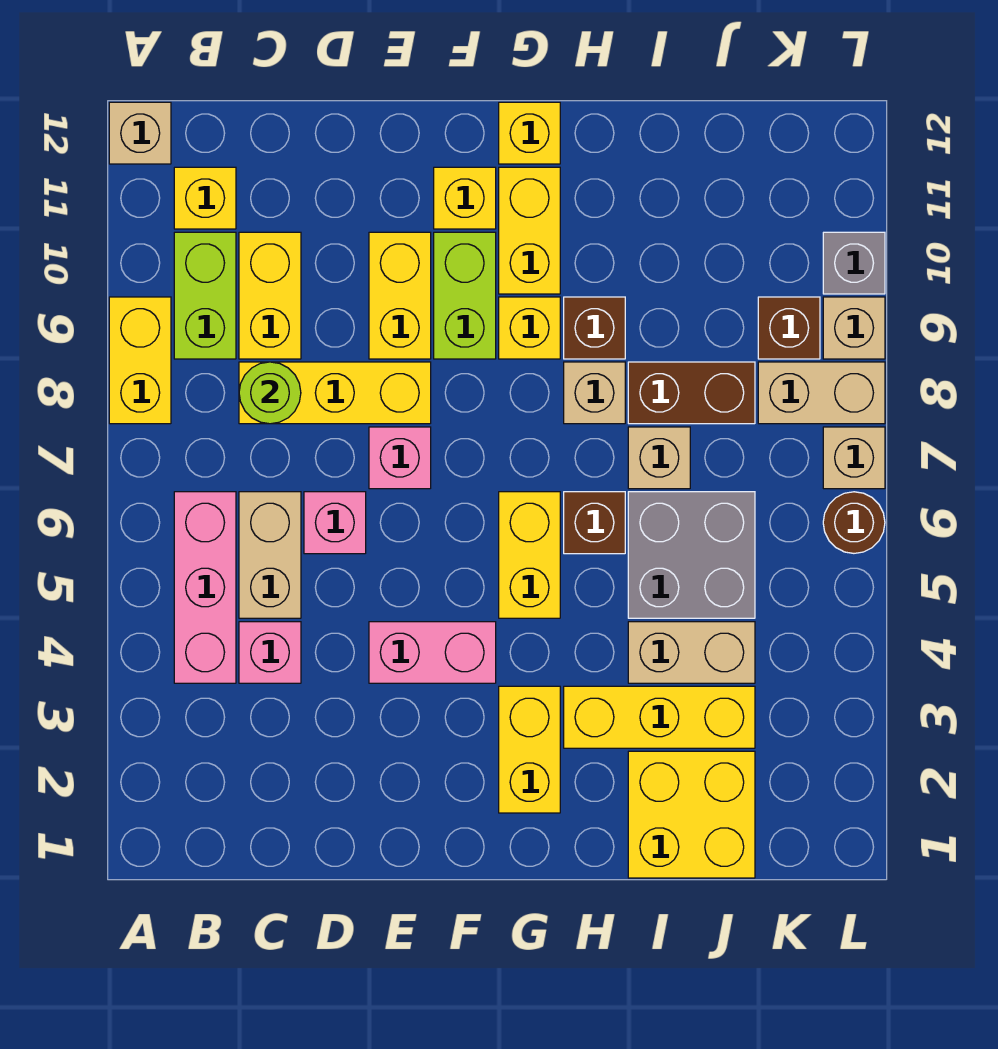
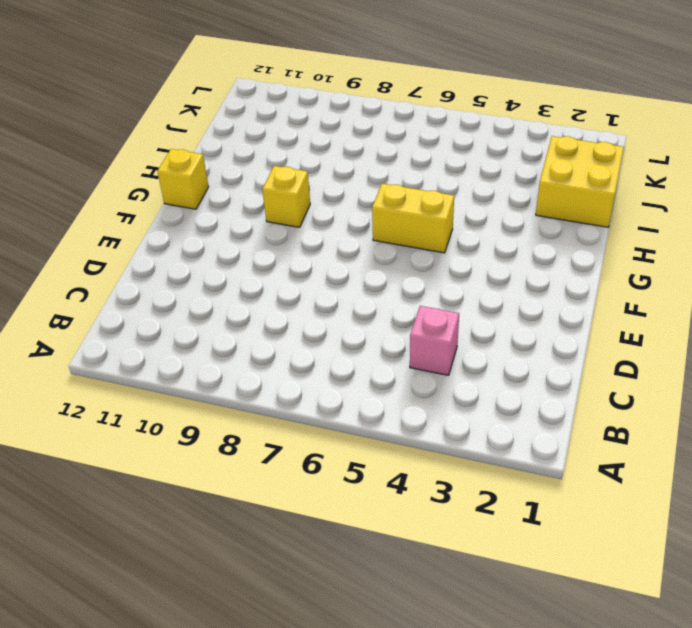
none -> yellow 1x2 brick [109,297,171,424]
none -> tan 1x1 brick [109,102,171,164]
none -> pink 1x3 brick [174,492,236,683]
none -> lime 1x2 brick [174,232,236,359]

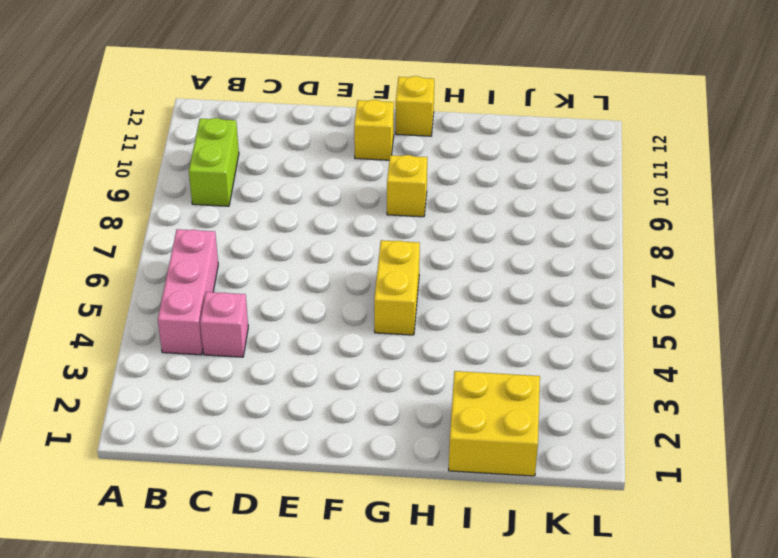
none -> yellow 1x2 brick [109,297,171,424]
none -> tan 1x1 brick [109,102,171,164]
none -> yellow 1x1 brick [174,167,236,229]
none -> tan 1x2 brick [239,492,301,618]

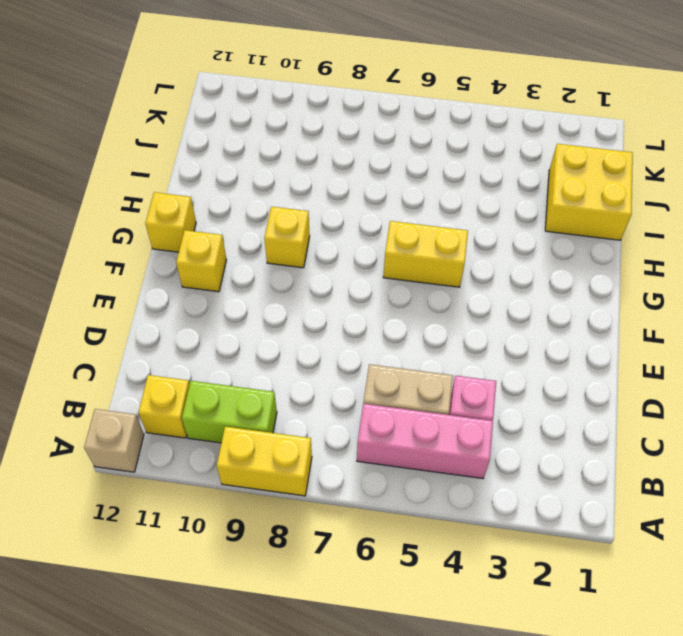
none -> yellow 1x3 brick [239,362,431,424]
none -> yellow 1x2 brick [239,232,301,359]
none -> pink 1x1 brick [304,492,366,554]
none -> pink 1x2 brick [369,622,496,683]

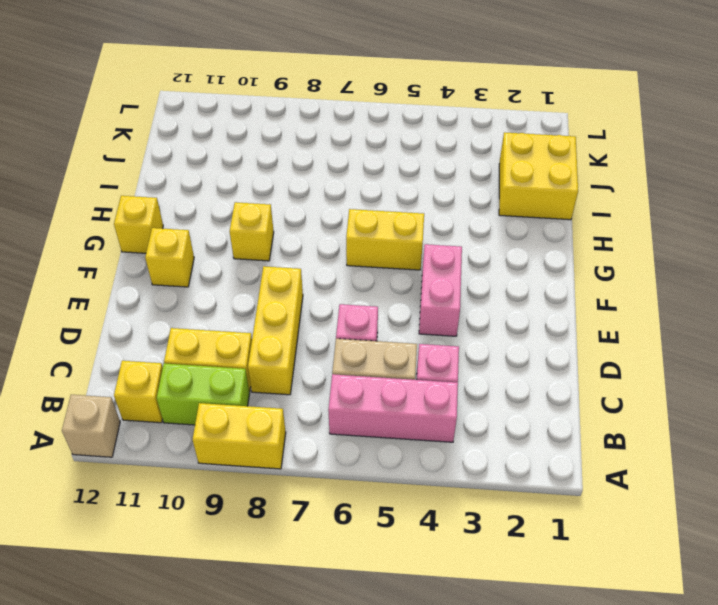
none -> pink 1x1 brick [369,427,431,489]
none -> yellow 1x2 brick [369,232,431,359]
none -> lime 1x2 brick [434,232,496,359]
none -> yellow 1x2 brick [499,686,560,813]

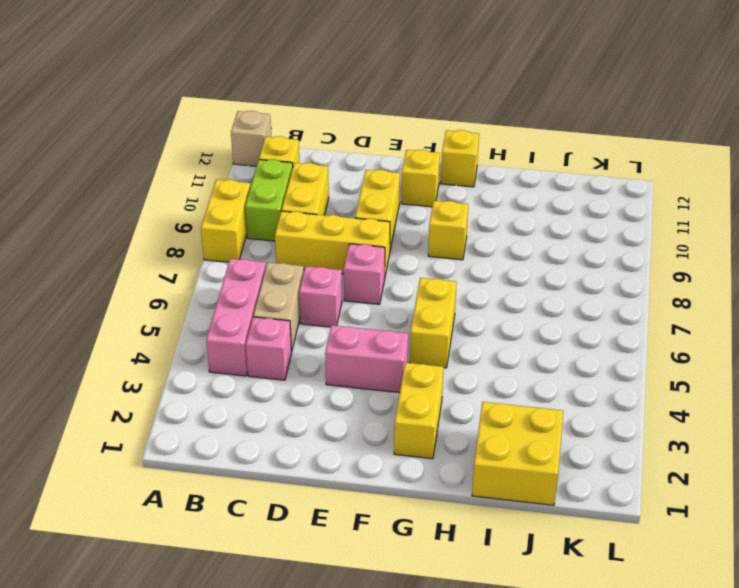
none -> lime 1x2 brick [434,232,496,359]
none -> yellow 1x2 brick [499,167,560,294]
none -> yellow 1x3 brick [564,686,755,748]
none -> brown 1x1 brick [564,492,625,554]

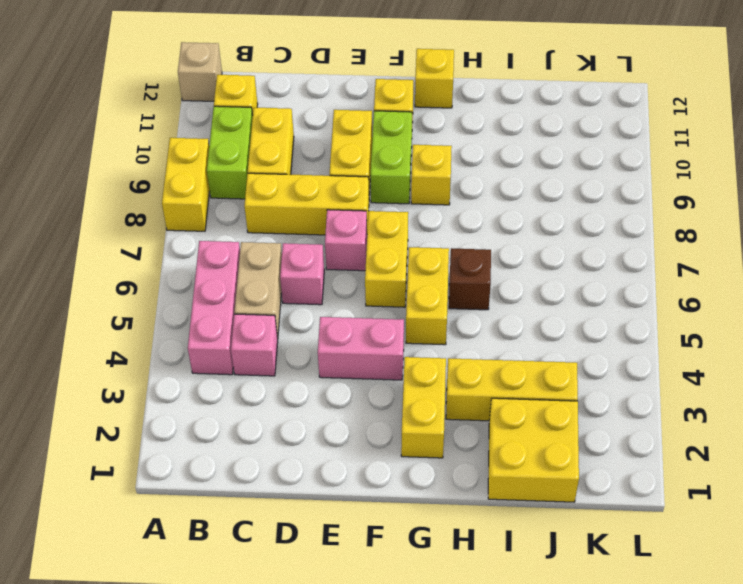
yellow 1x2 brick [365,211,408,307] -> yellow 1x2 brick moved to [499,167,560,294]
none -> tan 1x1 brick [564,362,625,424]
none -> brown 1x1 brick [564,297,625,359]
none -> tan 1x2 brick [628,622,755,683]
none -> grey 2x2 brick [628,492,755,618]

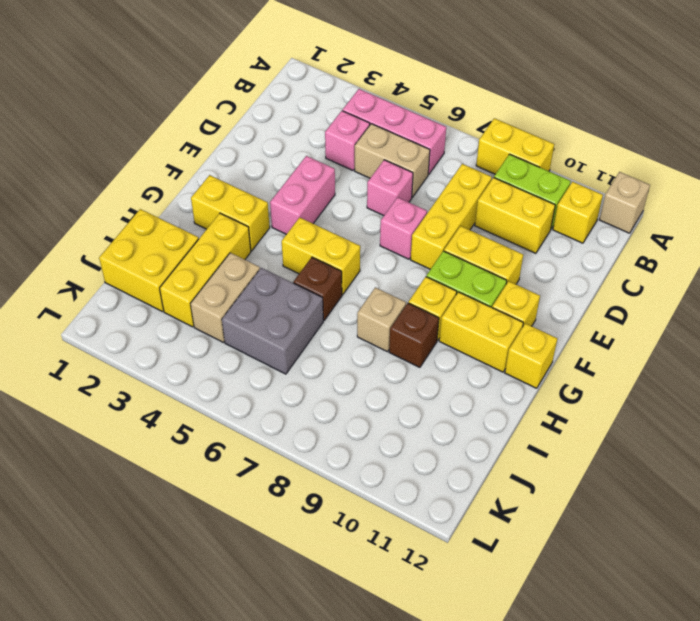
none -> tan 1x1 brick [628,427,690,489]
none -> brown 1x2 brick [628,362,755,424]
none -> tan 1x2 brick [758,362,885,424]
none -> brown 1x1 brick [758,297,820,359]

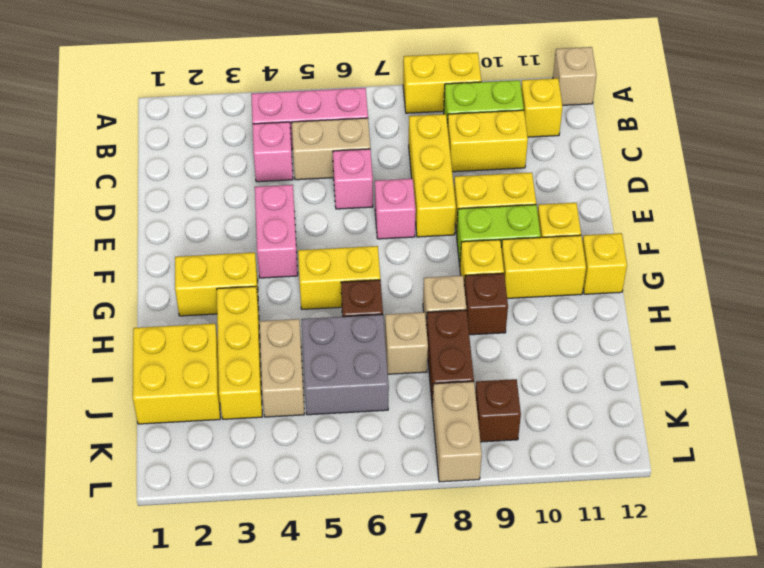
none -> brown 1x1 round brick [823,492,885,553]
none -> tan 1x1 brick [823,427,885,489]
none -> tan 1x1 brick [823,297,885,359]
none -> grey 1x1 brick [823,232,885,294]

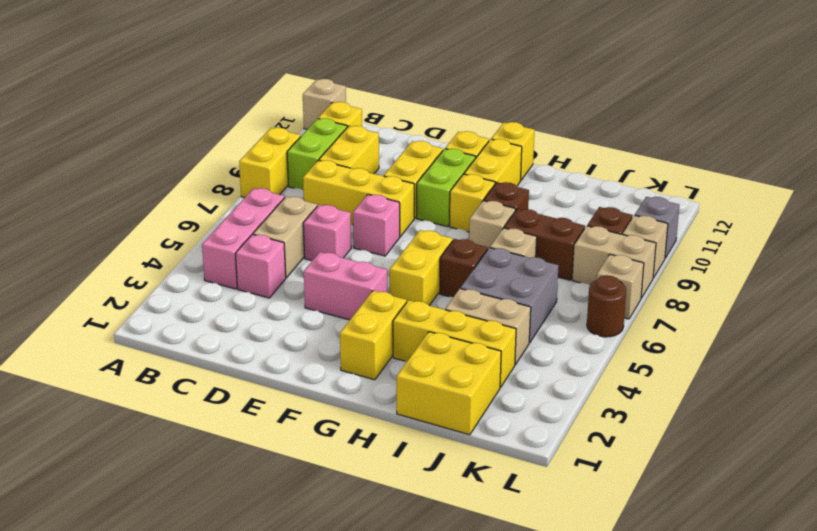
none -> lime 1x1 round brick [239,362,301,424]

